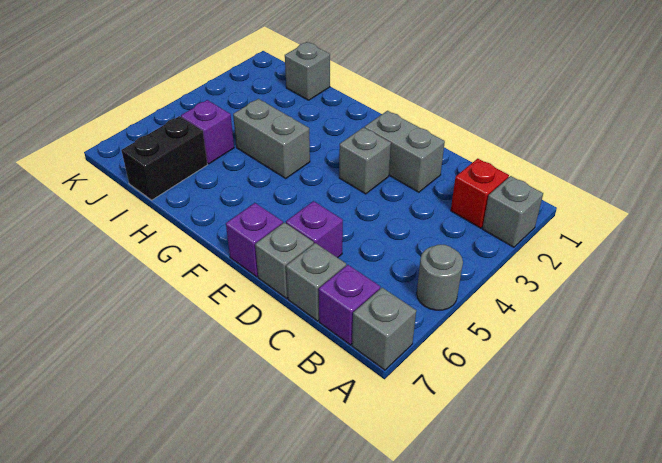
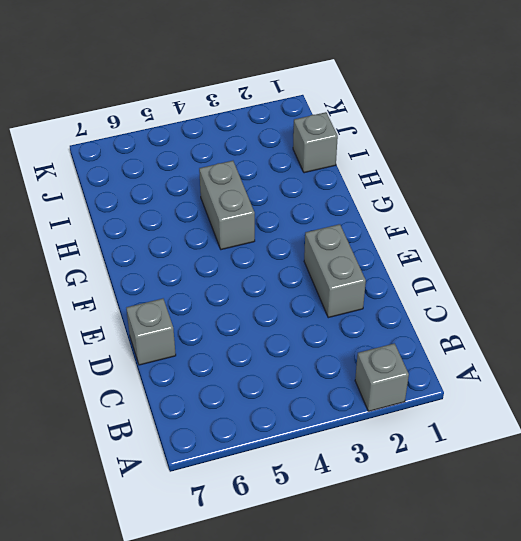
none -> grey 1x1 round brick [417,245,463,310]
none -> grey 1x1 brick [352,288,416,370]
none -> red 1x1 brick [451,159,509,228]

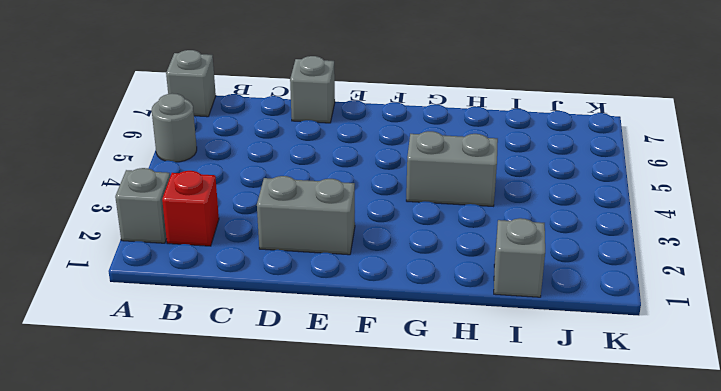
none -> purple 1x1 brick [319,265,380,345]
none -> grey 1x1 brick [286,243,346,321]
none -> purple 1x1 brick [286,201,343,258]

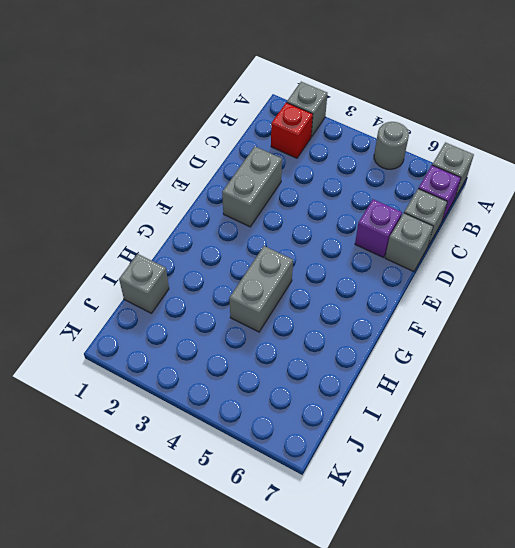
none -> grey 1x1 brick [339,127,391,194]
none -> purple 1x1 brick [226,203,283,277]
none -> purple 1x1 brick [181,100,234,164]

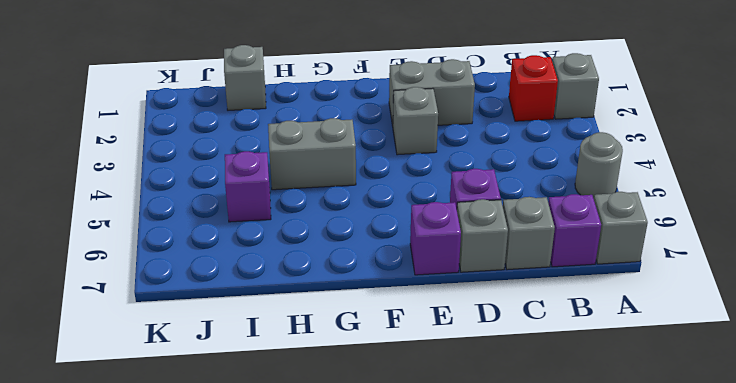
none -> black 1x2 brick [121,116,207,200]

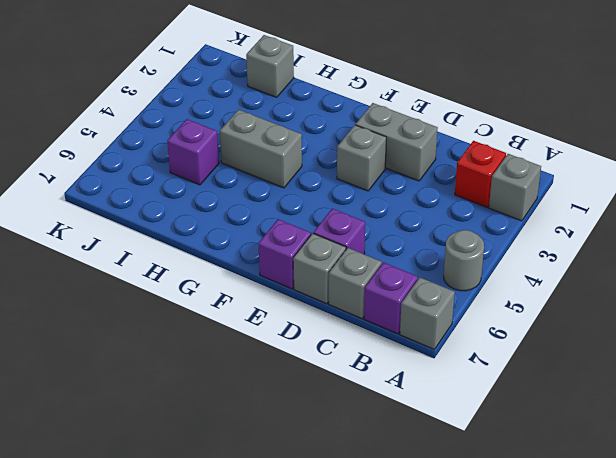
none -> black 1x2 brick [121,116,207,200]

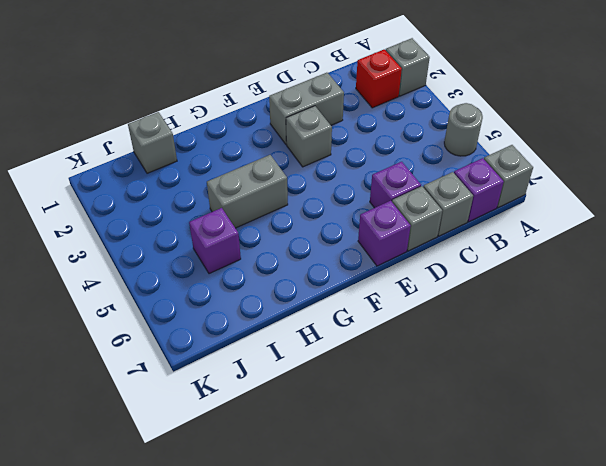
none -> black 1x2 brick [121,116,207,200]

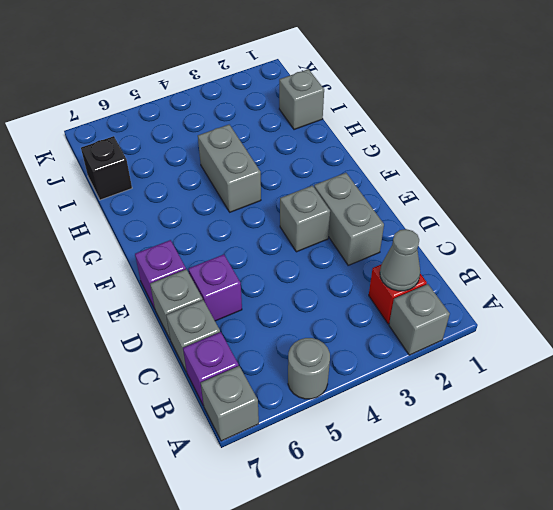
grey 1x1 cone [380,229,420,291] -> none
black 1x1 brick [81,136,132,200] -> black 1x2 brick [121,116,207,200]
none -> purple 1x1 brick [181,100,234,164]

